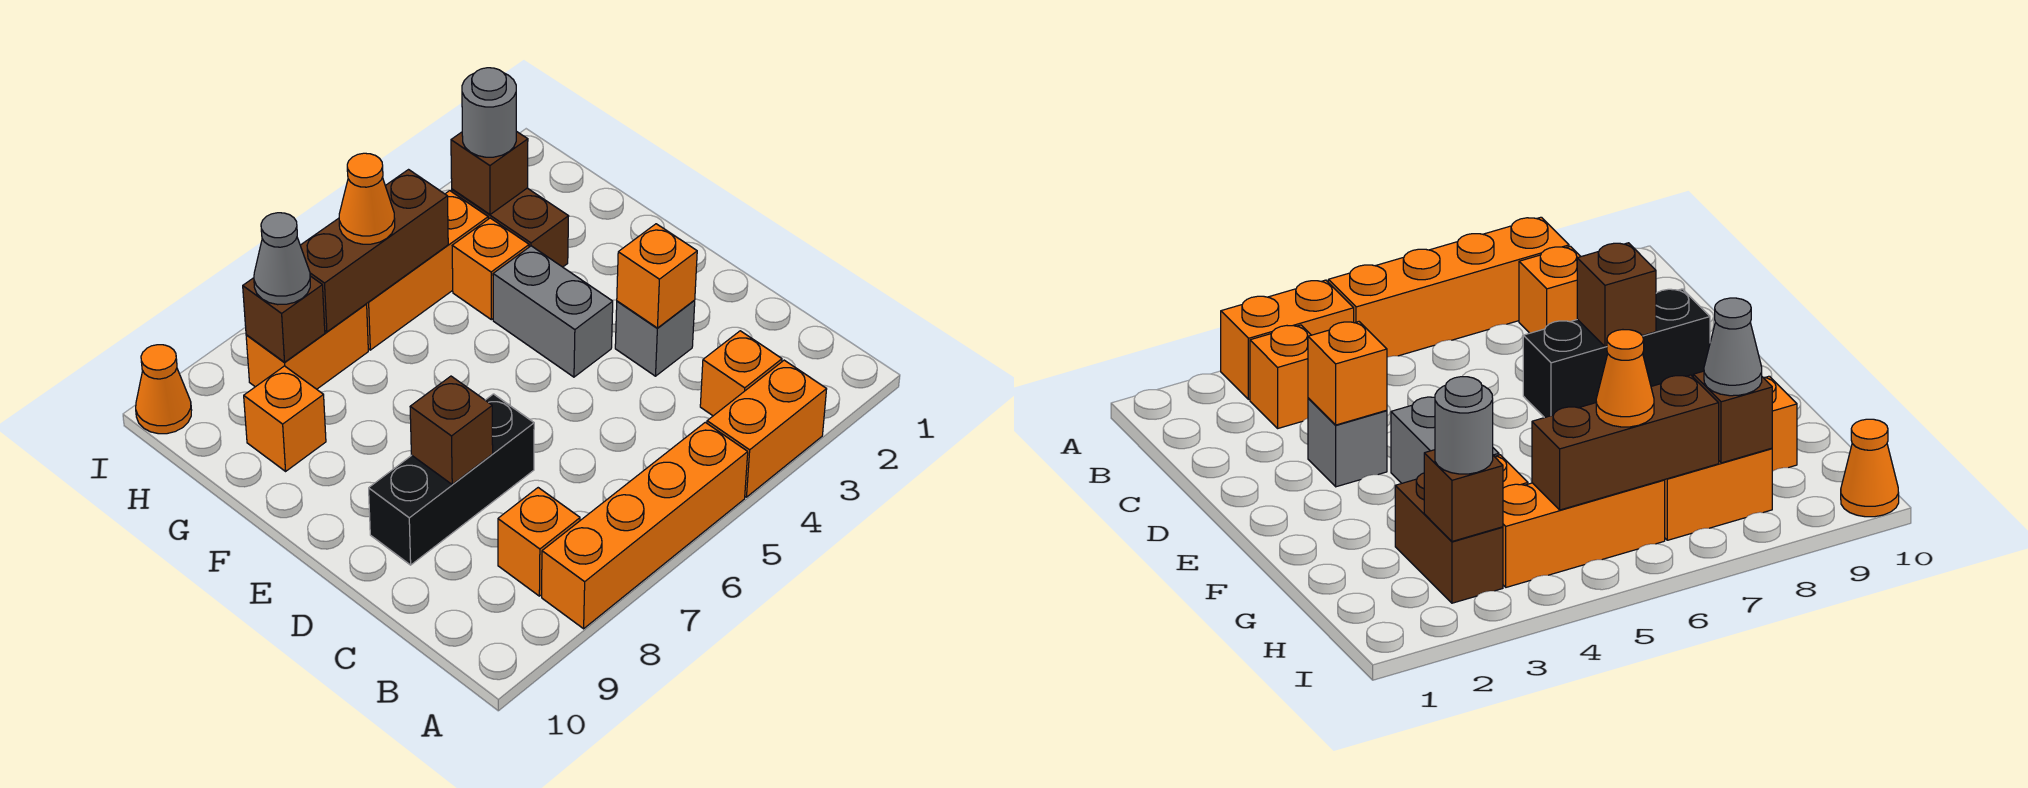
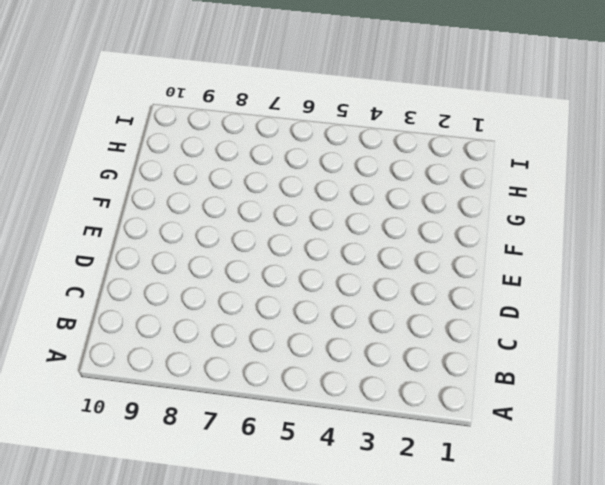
none -> orange 1x2 brick [707,360,827,497]
none -> orange 1x4 brick [542,422,748,629]
none -> orange 1x1 brick [700,331,782,416]

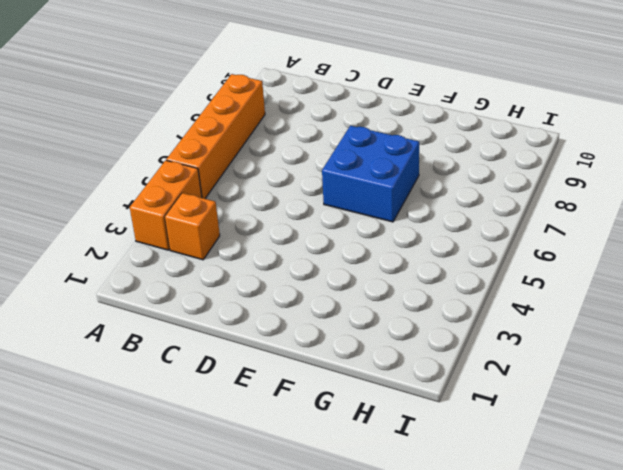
blue 2x2 brick [322,126,419,222] -> none
none -> orange 1x1 brick [498,488,580,596]
none -> grey 1x1 brick [615,300,695,376]
none -> black 1x3 brick [369,394,534,565]

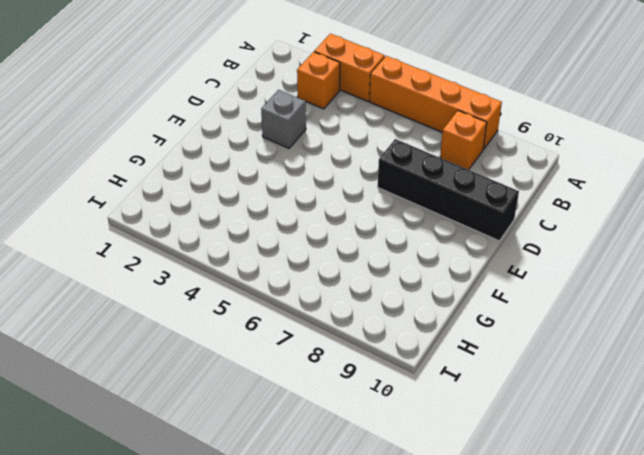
black 1x4 brick [378,139,519,241] -> black 1x3 brick [369,394,534,565]
none -> grey 1x2 brick [493,246,613,377]
none -> brown 1x2 brick [452,188,569,267]
none -> orange 1x1 brick [452,218,529,320]

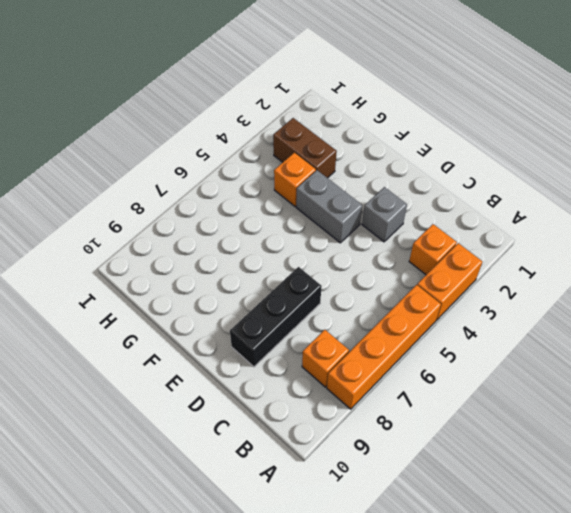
none -> orange 1x1 brick [244,366,326,471]
none -> orange 1x3 brick [367,191,488,350]
none -> orange 1x2 brick [246,304,368,389]

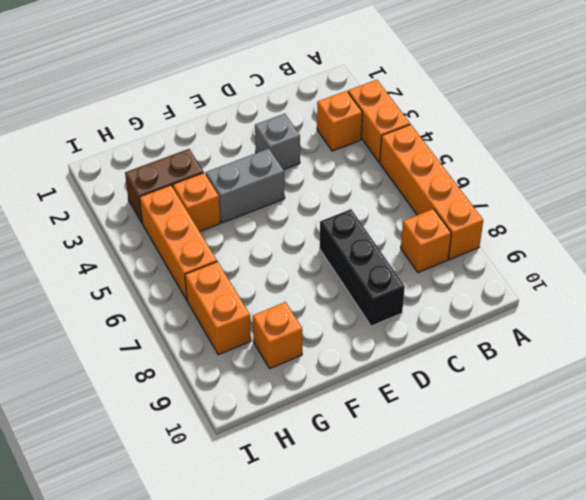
none -> orange 1x1 cone [136,345,192,434]
none -> orange 1x1 brick [617,224,697,328]
none -> brown 1x1 brick [410,376,493,485]

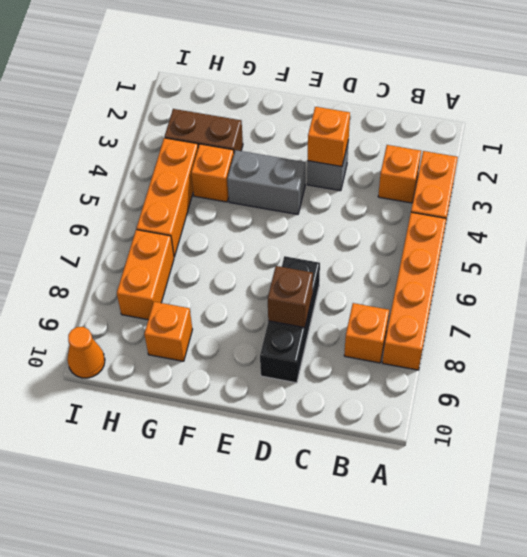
none -> brown 1x1 brick [451,131,528,214]
none -> brown 1x3 brick [300,170,448,332]
none -> brown 1x1 brick [243,276,325,362]

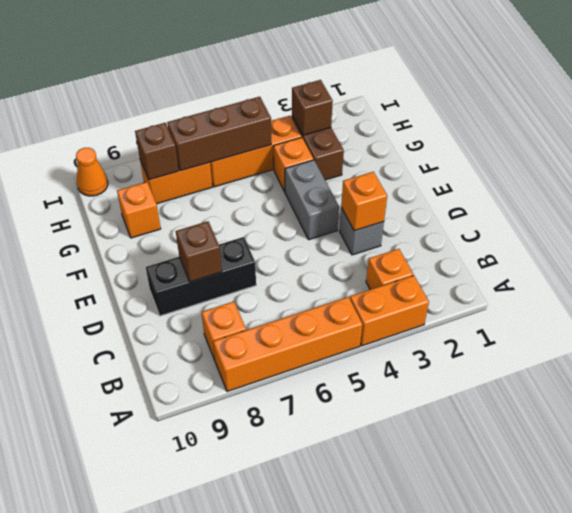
none -> grey 1x1 round brick [462,68,516,157]
none -> orange 1x1 cone [339,153,395,244]
none -> grey 1x1 cone [254,213,310,305]

